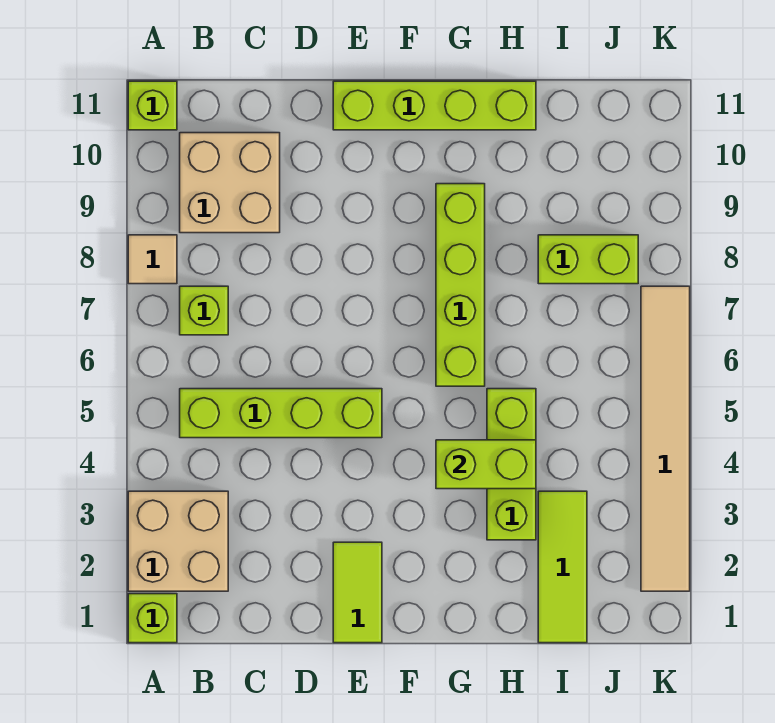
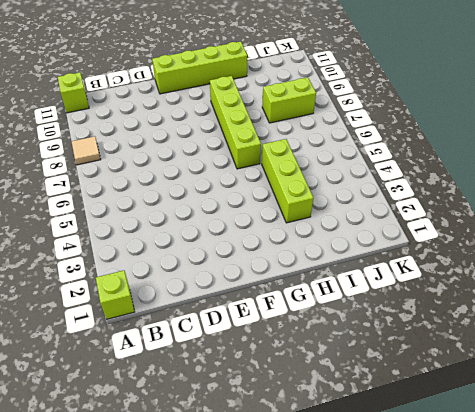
none -> tan 2x2 brick [128,491,228,591]
none -> lime 1x4 brick [180,389,382,438]
none -> lime 1x1 brick [180,286,228,335]

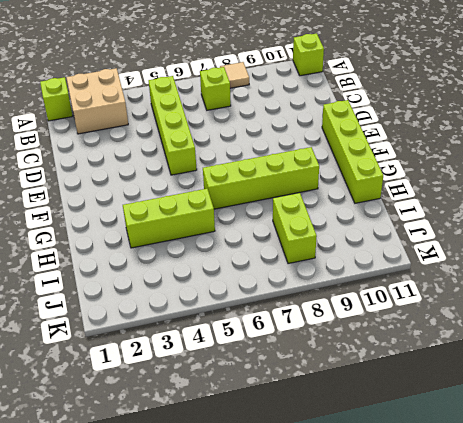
none -> tan 2x2 brick [180,133,280,233]
none -> lime 1x2 tile [333,542,382,643]
none -> lime 1x3 tile [538,491,587,643]

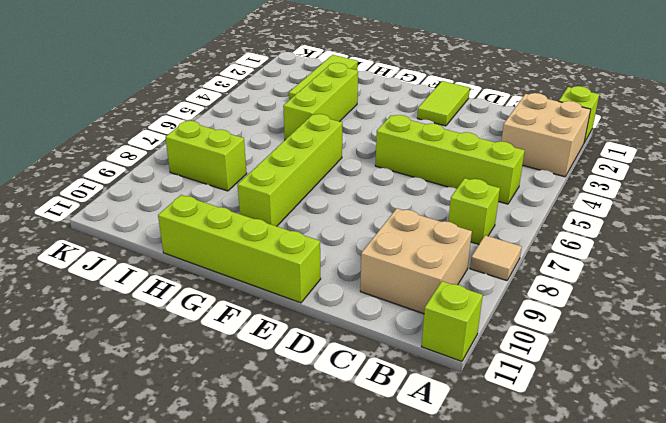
none -> tan 1x6 tile [641,286,690,591]
none -> lime 1x2 brick [436,440,536,489]

